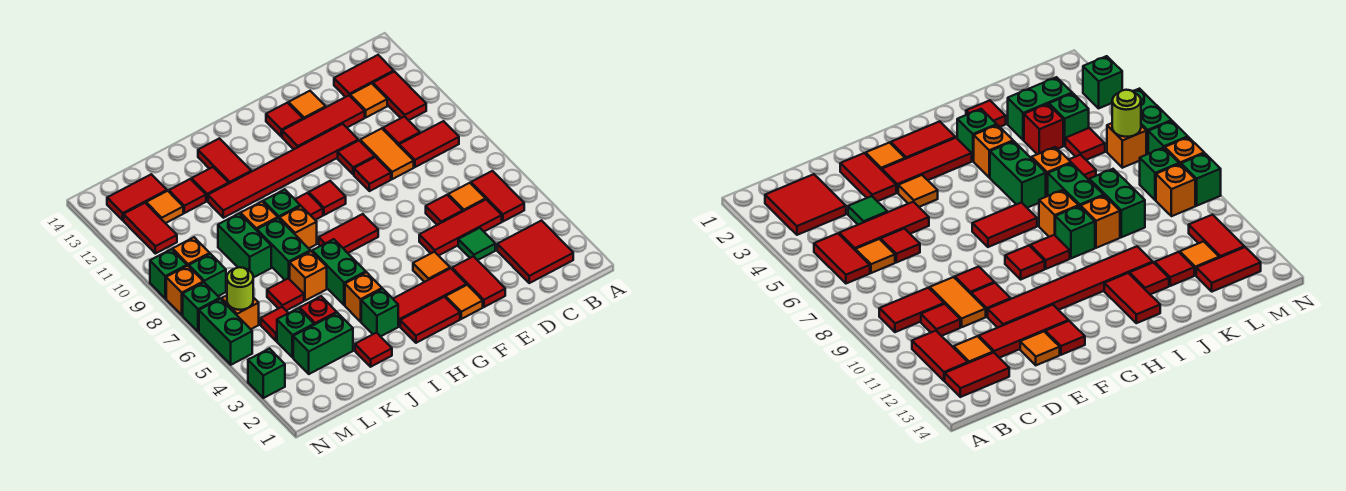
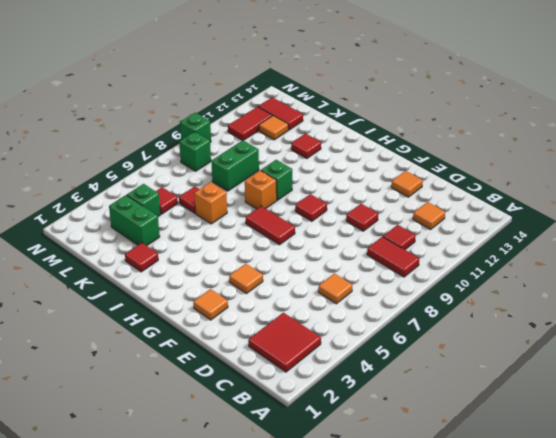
none -> red 1x2 tile [471,171,524,221]
none -> red 1x2 tile [373,71,426,120]
none -> red 1x2 tile [334,55,394,97]
none -> red 1x3 tile [419,199,502,256]

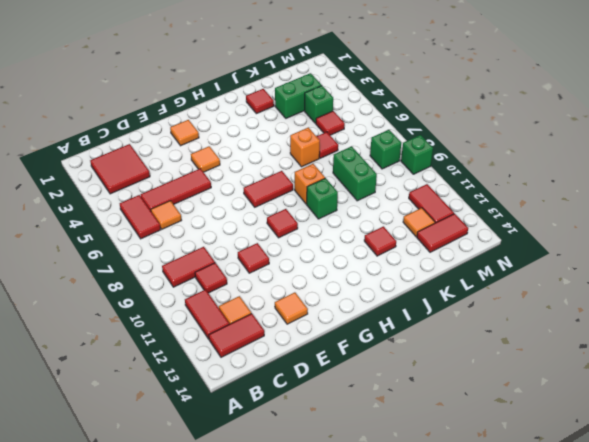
none -> green 1x1 tile [458,228,495,260]
none -> red 1x1 tile [426,195,463,225]
none -> orange 1x2 tile [360,128,414,179]
none -> red 1x3 tile [282,96,365,149]

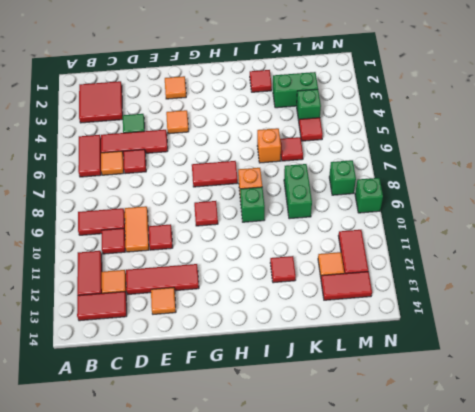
none -> red 1x2 tile [452,256,505,307]
none -> red 1x1 tile [354,157,391,191]
none -> red 1x6 tile [208,124,358,218]
none -> red 1x3 tile [393,268,466,326]

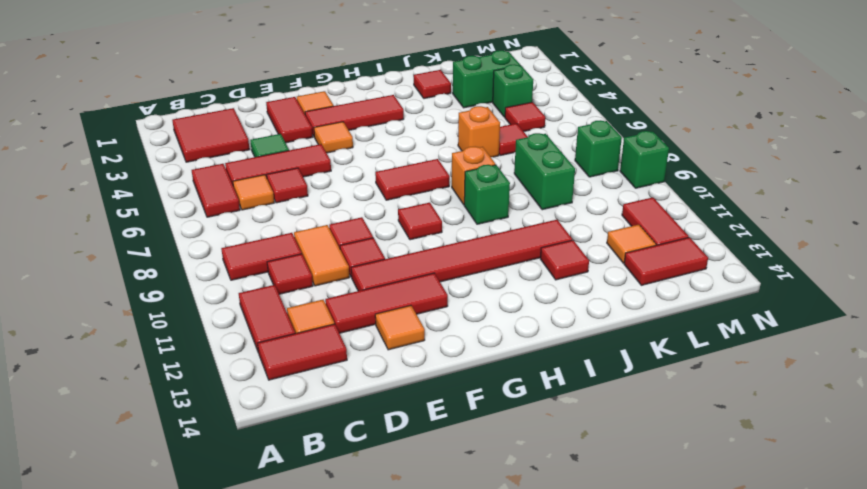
none -> red 1x1 tile [266,103,303,137]
none -> red 1x2 tile [400,297,460,343]
none -> red 1x1 tile [295,193,323,220]
none -> green 1x1 brick [361,289,398,337]

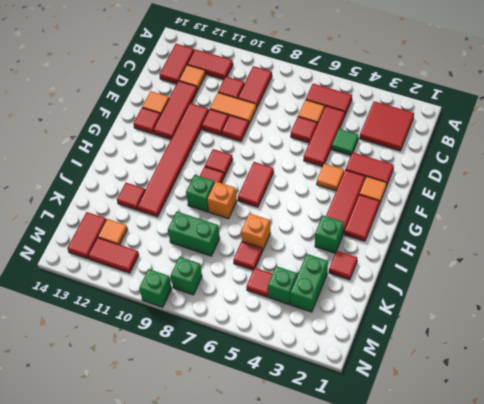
none -> orange 1x1 brick [345,272,382,322]
none -> green 1x2 brick [312,239,366,305]
none -> red 1x2 tile [198,138,251,183]
none -> green 1x2 brick [257,218,310,280]

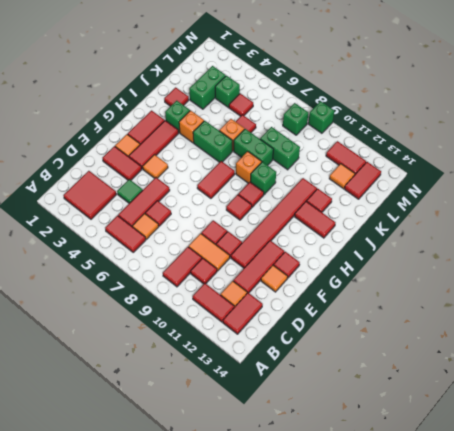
none -> orange 1x1 brick [241,202,278,230]
none -> red 1x1 brick [300,296,337,325]
none -> red 1x1 tile [169,179,206,213]
none -> orange 1x1 brick [222,296,259,329]

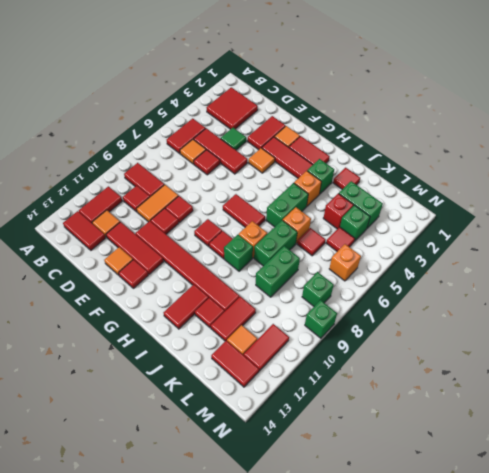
red 1x2 tile [211,296,256,341] -> red 1x1 tile [169,179,206,213]
none -> orange 1x1 brick [241,202,278,230]
none -> orange 1x1 brick [173,237,210,266]
none -> green 1x1 brick [248,349,285,398]
none -> green 1x2 brick [199,299,252,365]

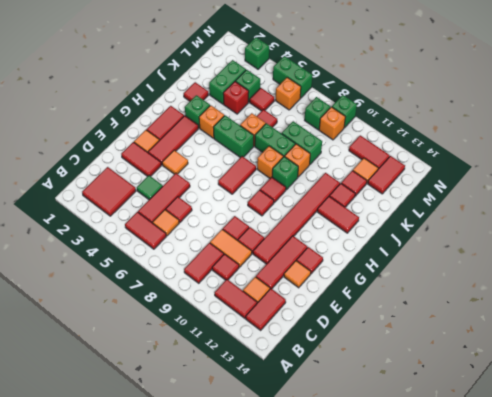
none -> green 1x1 brick [183,282,220,332]
none -> orange 1x1 brick [166,266,203,315]
none -> lime 1x1 round brick [227,267,253,310]

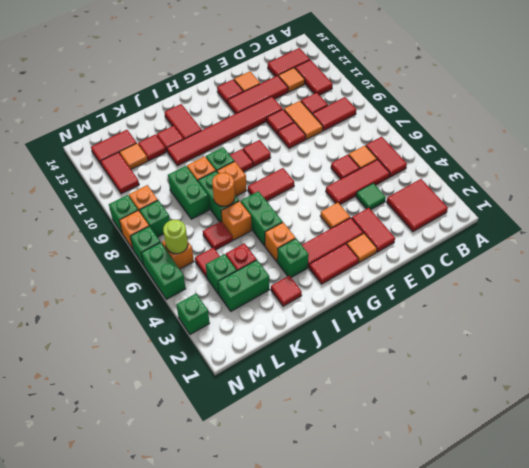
orange 1x1 round brick [212,173,235,206] -> none

